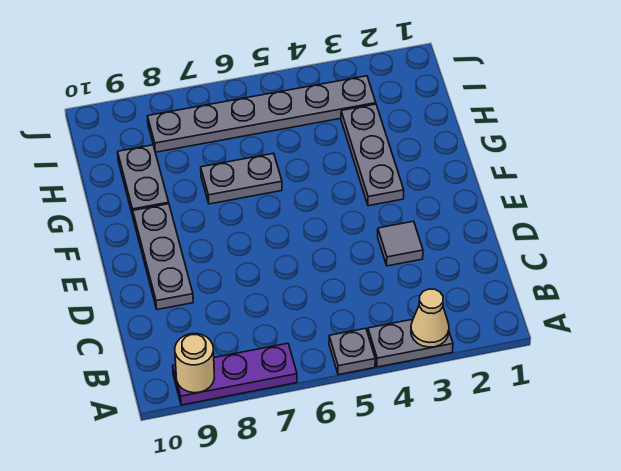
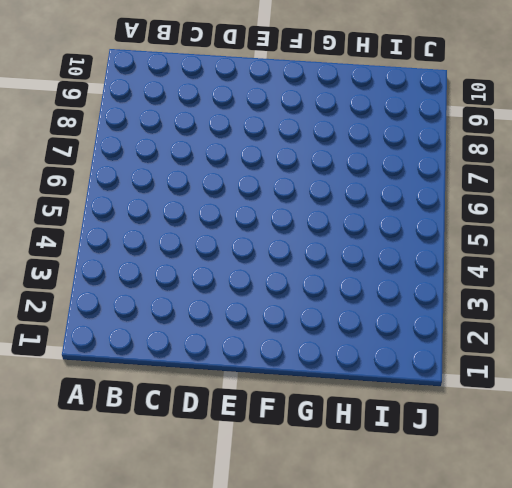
none -> grey 1x2 plate [368,319,453,367]
none -> grey 1x1 plate [329,328,375,375]

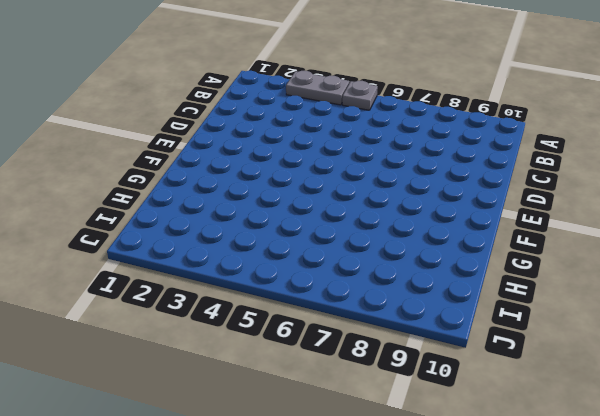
none -> purple 1x3 plate [173,343,297,405]
none -> grey 1x1 tile [378,221,423,266]

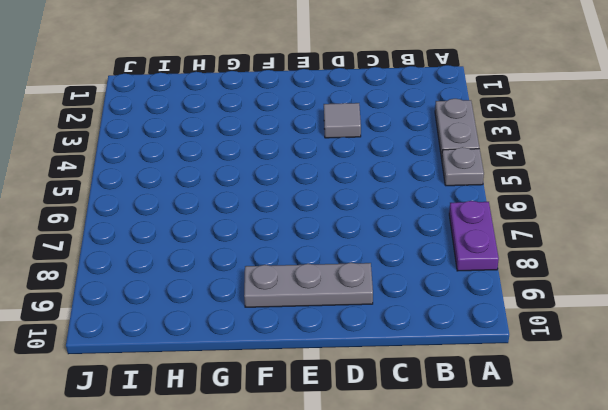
purple 1x2 plate [449,201,499,271] -> purple 1x3 plate [173,343,297,405]
none -> grey 1x3 plate [341,104,404,206]
none -> grey 1x2 plate [201,153,282,204]

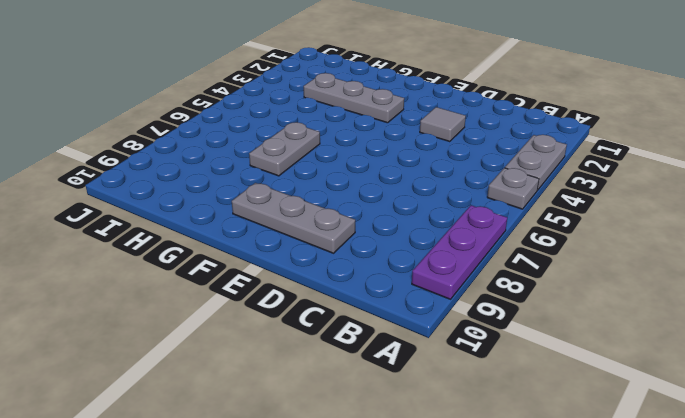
none -> grey 1x2 plate [118,145,169,216]
none -> grey 1x6 plate [148,76,376,152]

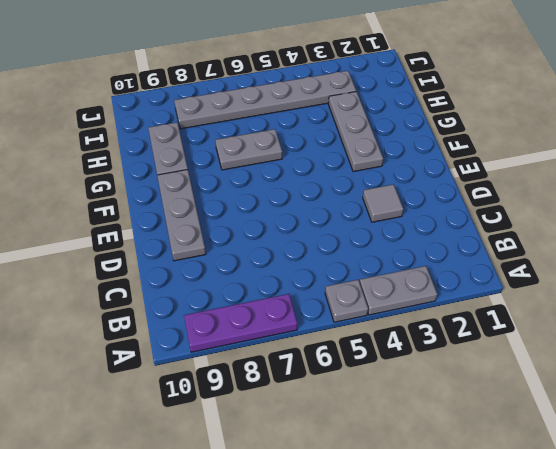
none -> tan 1x1 cone [411,289,449,347]
none -> tan 1x1 round brick [175,334,214,393]

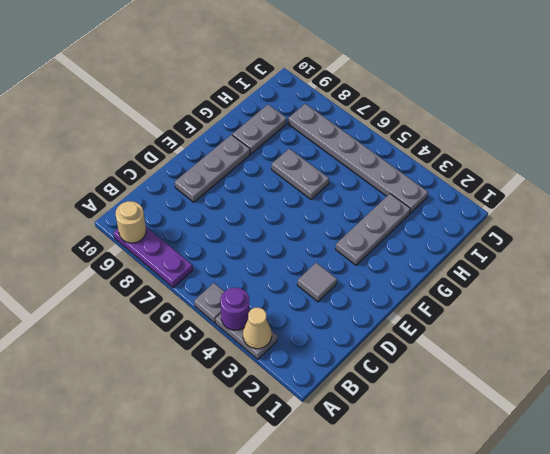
purple 1x1 round brick [220,288,250,330] -> none

